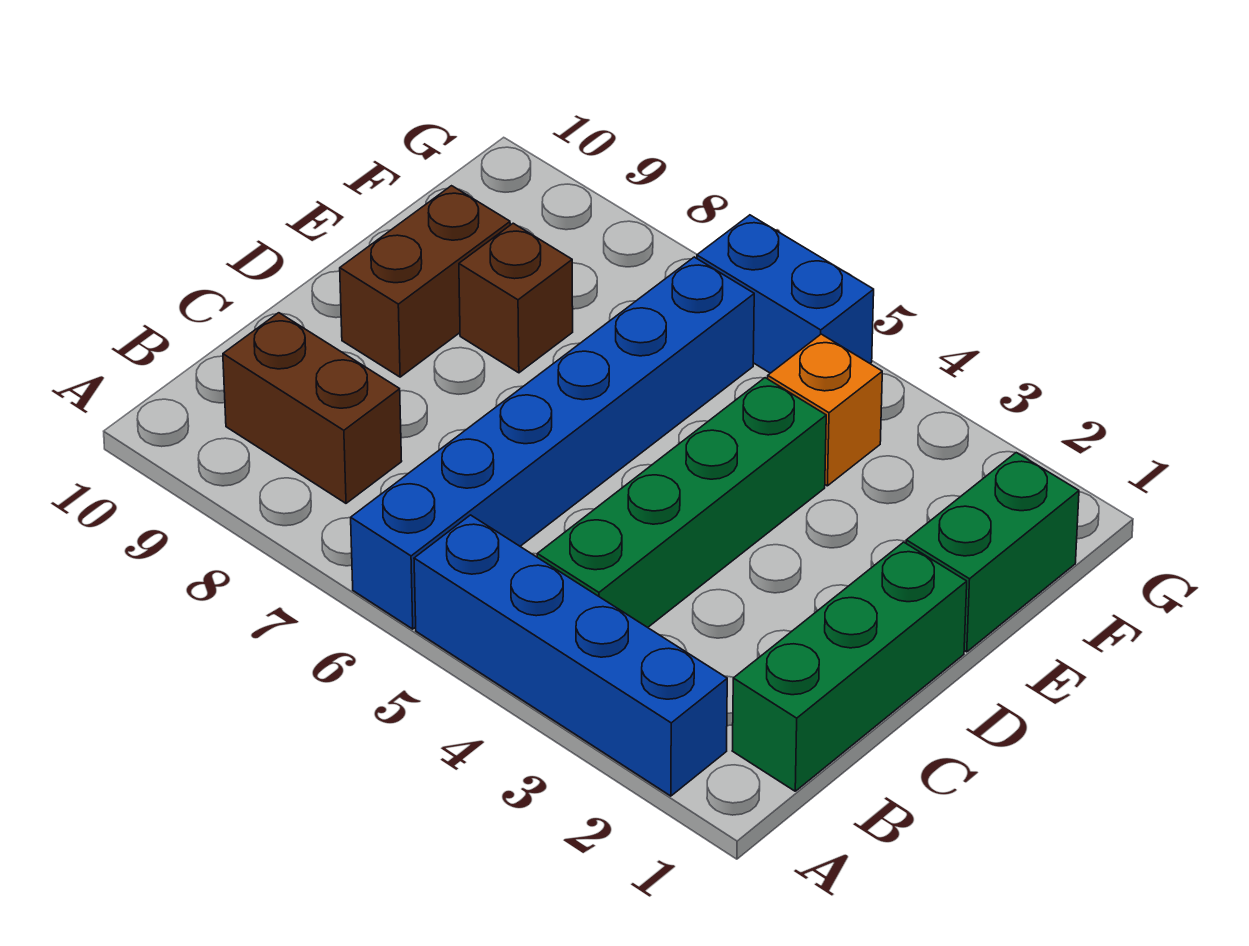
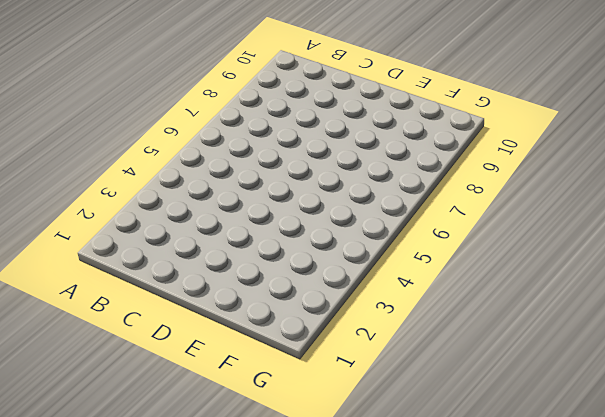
none -> blue 1x4 brick [414,515,727,796]
none -> blue 1x6 brick [351,257,754,629]

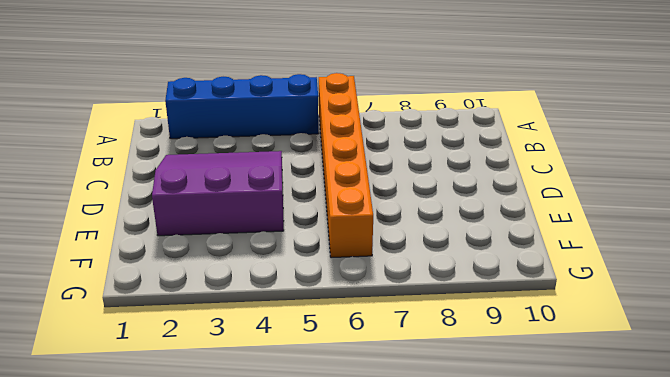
orange 1x6 brick [319,73,373,258] -> blue 1x6 brick [351,257,754,629]
purple 3x3 slope [152,151,284,236] -> green 1x4 brick [537,378,826,627]
none -> green 1x3 brick [732,542,967,791]
none -> brown 1x2 brick [223,313,402,503]

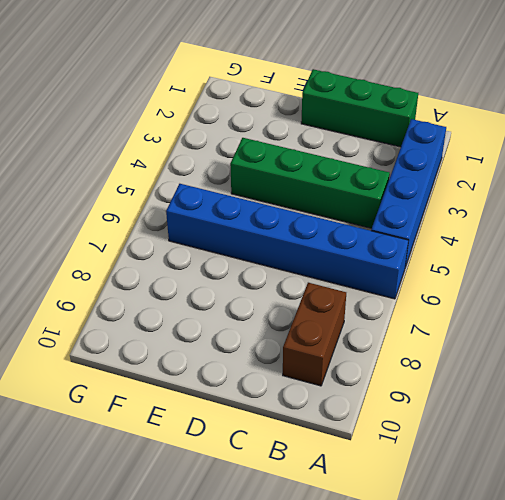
none -> brown 1x2 brick [340,186,510,377]
none -> green 1x2 brick [906,453,1079,652]

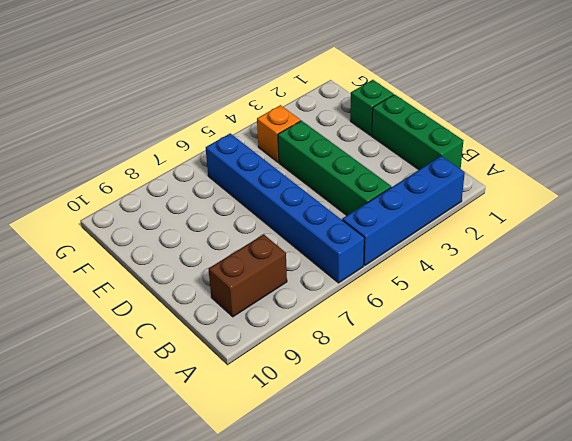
green 1x1 brick [350,80,394,135] -> green 1x2 brick [906,453,1079,652]
none -> brown 1x2 brick [340,186,510,377]
none -> brown 1x1 brick [459,223,573,373]

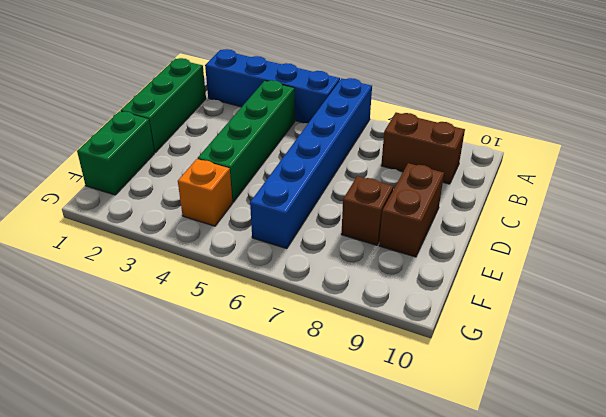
none -> blue 1x2 brick [697,215,874,373]

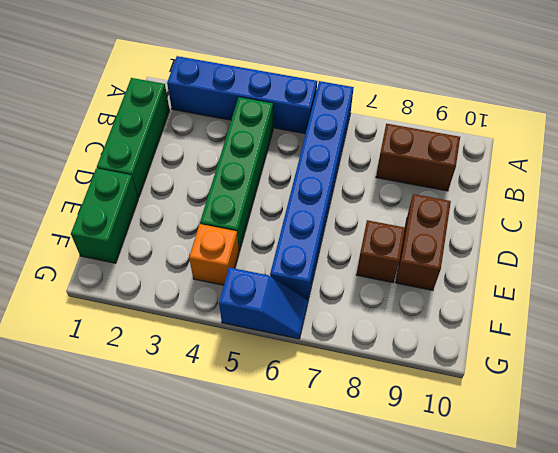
blue 1x2 slope [219,267,308,339] -> blue 1x2 brick [697,215,874,373]

